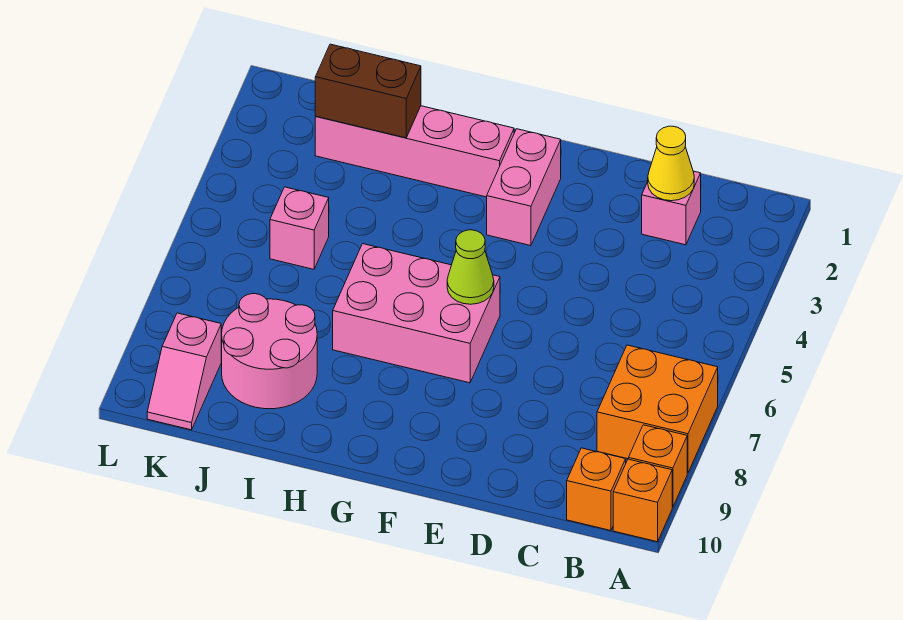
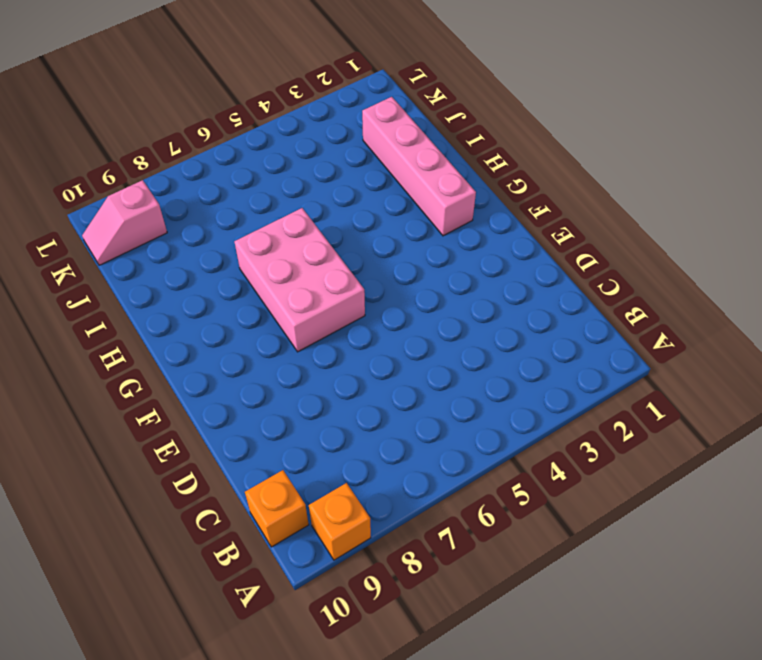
none -> orange 2x2 brick [597,345,718,473]
none -> orange 1x1 brick [613,459,672,542]
none -> pink 1x1 brick [642,171,701,245]

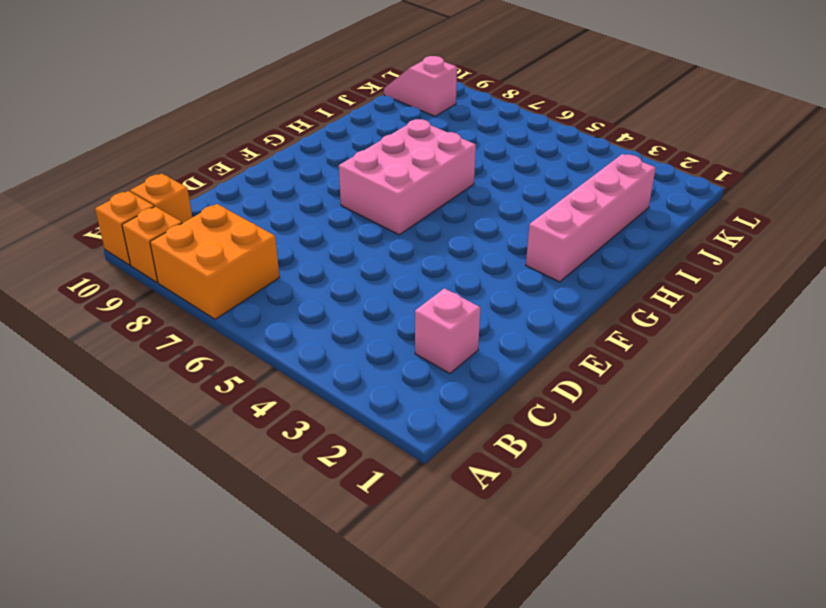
none -> pink 1x2 brick [487,129,561,246]
none -> pink 2x2 round brick [221,294,317,409]
none -> pink 1x1 brick [270,187,329,269]

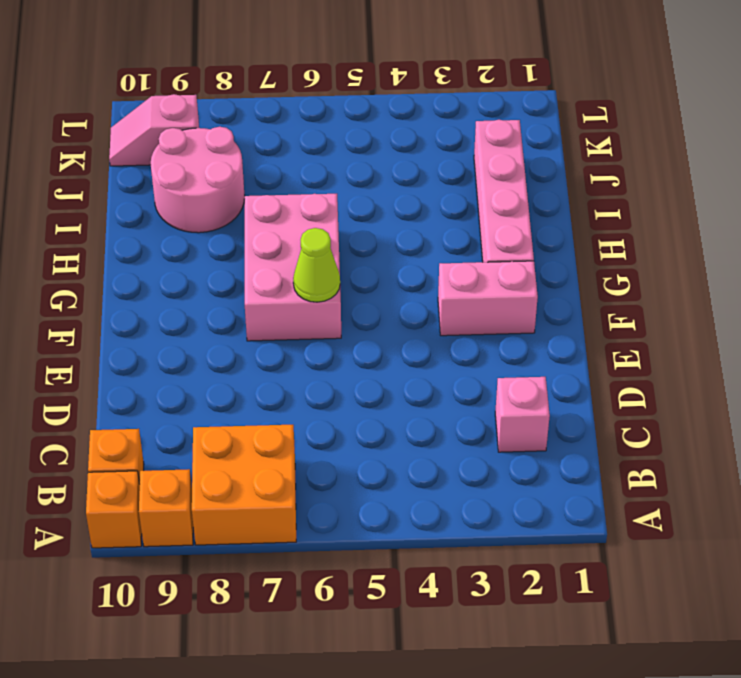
none -> pink 1x1 brick [270,187,329,269]
none -> yellow 1x1 cone [648,126,694,201]
none -> brown 1x2 brick [315,44,421,138]

